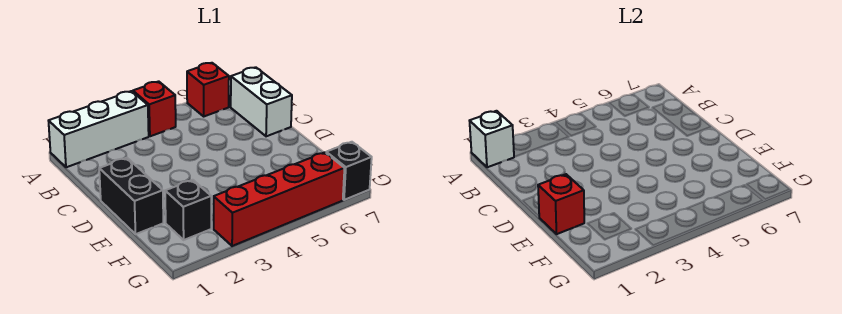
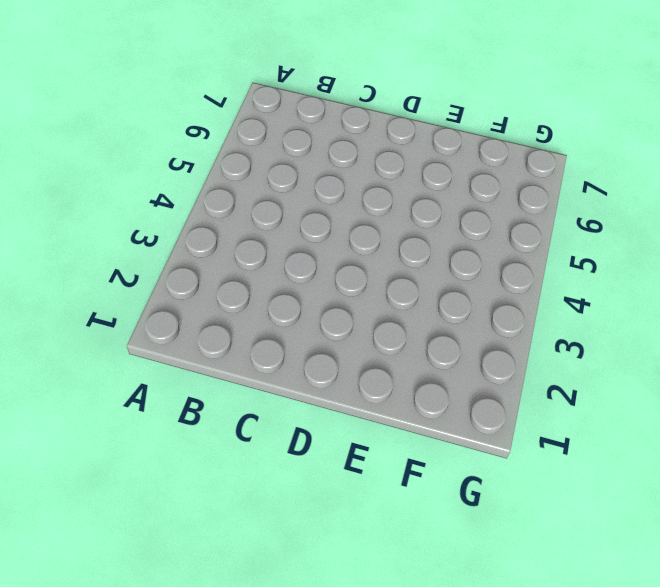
none -> white 1x3 brick [49,91,149,167]
none -> red 1x1 brick [133,81,176,136]

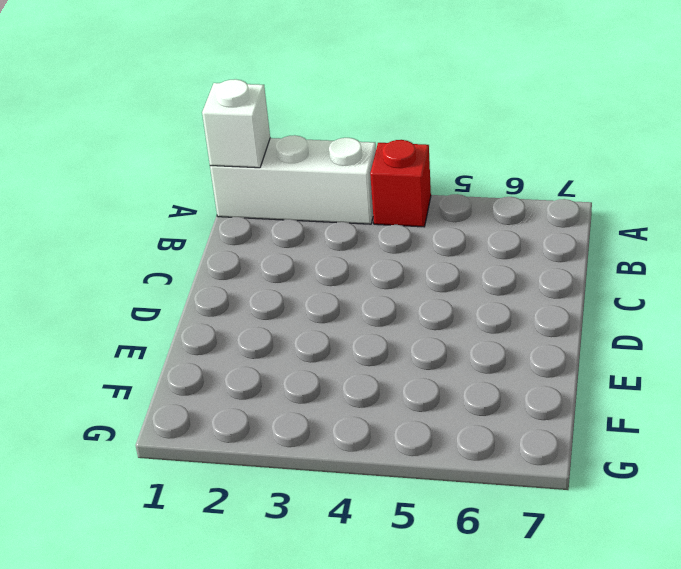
none -> red 1x1 brick [187,63,229,116]
none -> white 1x2 brick [231,67,292,136]

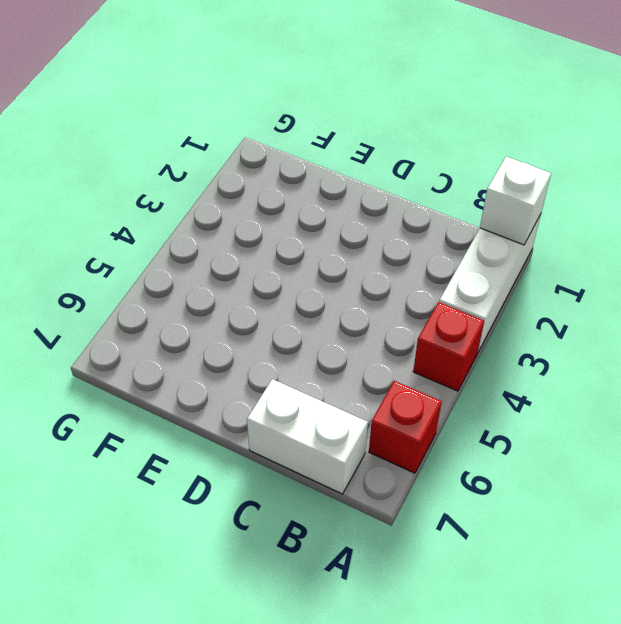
none -> black 1x2 brick [99,158,163,234]
none -> black 1x1 brick [165,180,211,240]

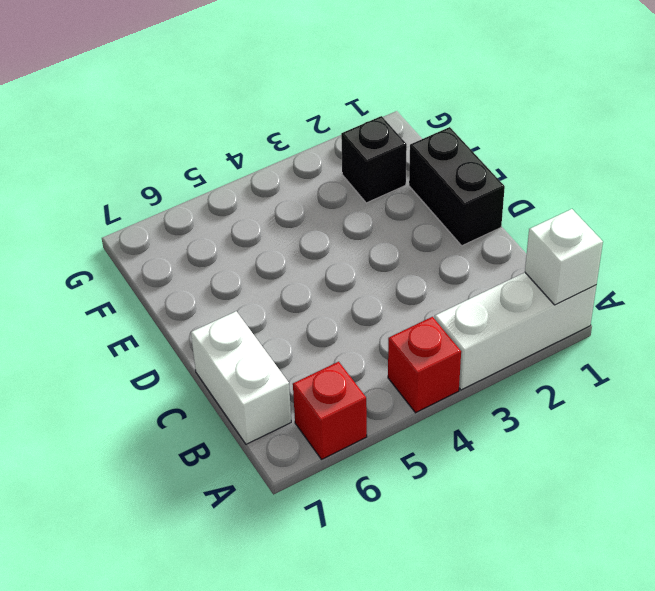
none -> red 1x4 brick [214,152,344,246]
none -> black 1x1 brick [326,142,372,200]

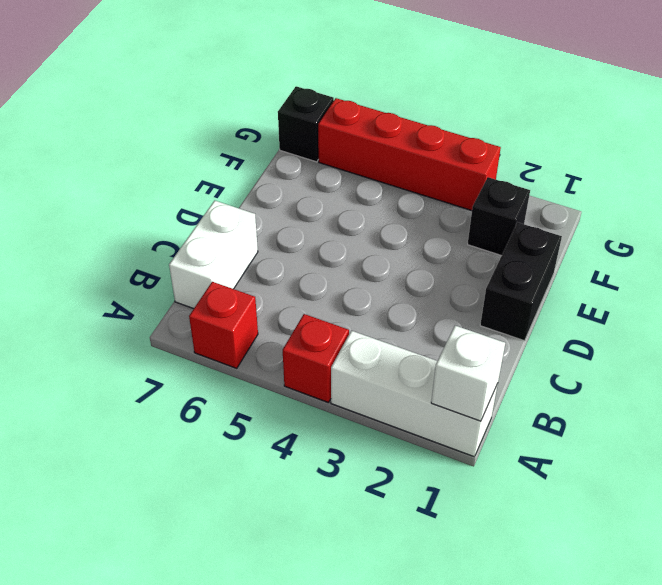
none -> red 1x1 brick [538,174,584,234]

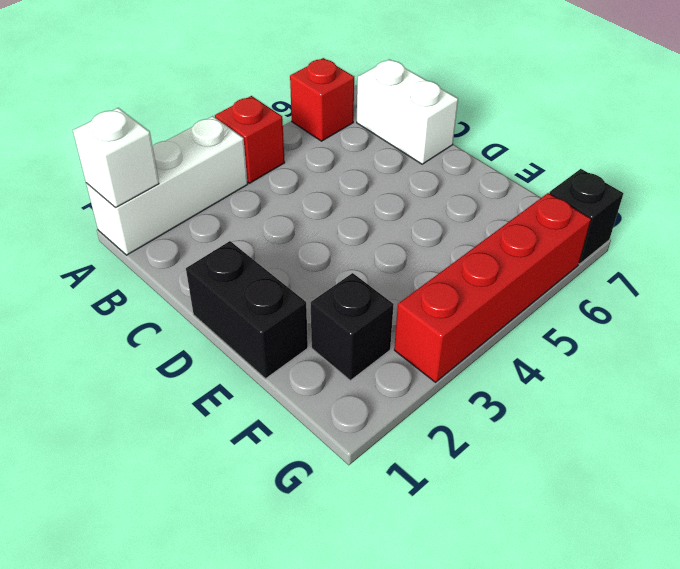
none -> red 1x1 brick [538,174,584,234]

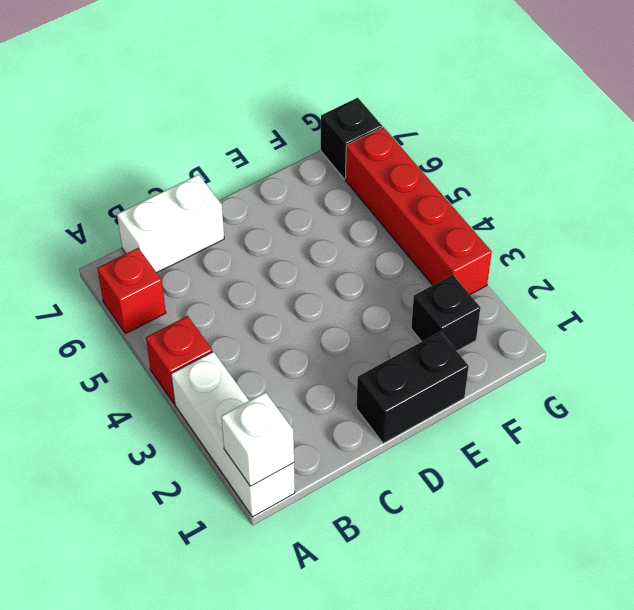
none -> red 1x1 brick [538,174,584,234]

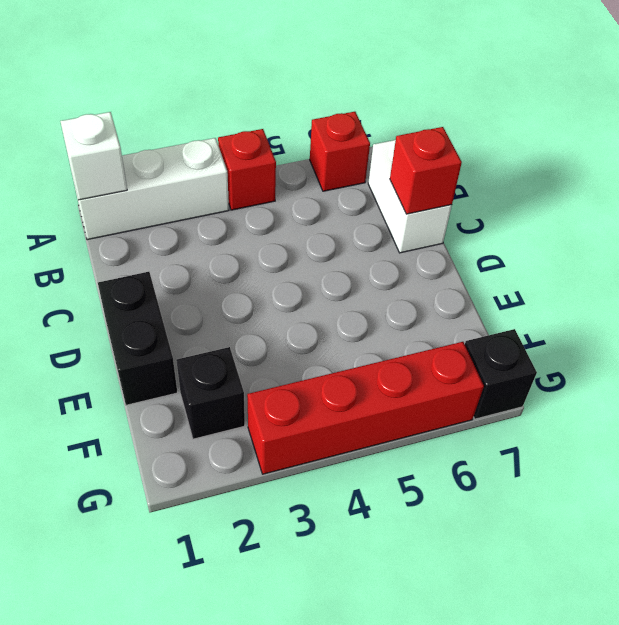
red 1x1 brick [390,127,462,214] -> red 1x1 brick moved to [538,174,584,234]

